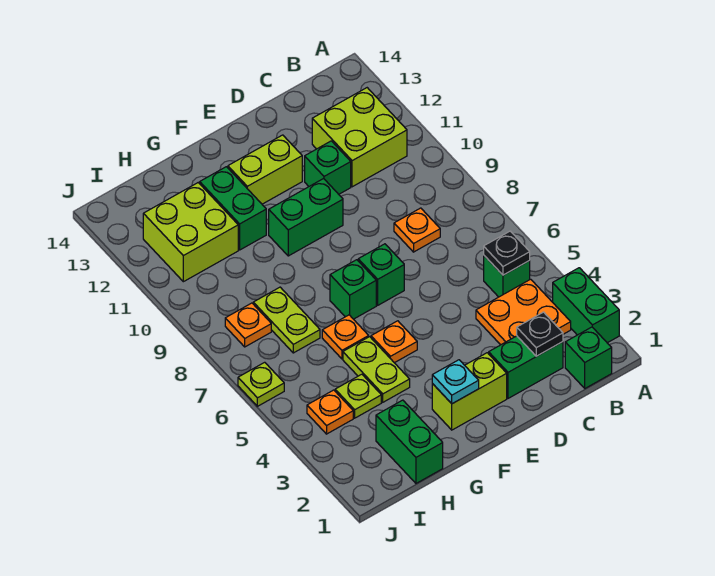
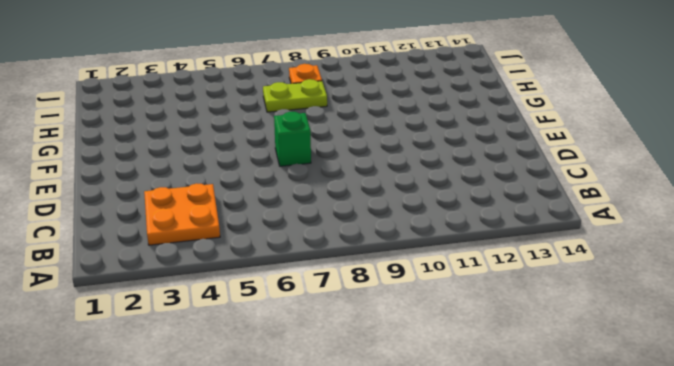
none -> green 1x2 brick [553,268,619,343]
none -> green 1x1 brick [565,327,612,388]
none -> green 1x1 brick [484,256,530,297]

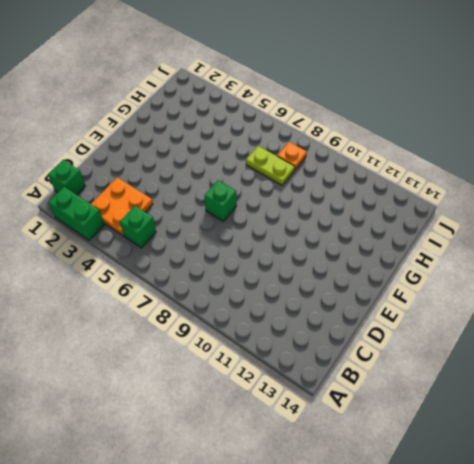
none -> lime 2x2 brick [312,88,407,187]
none -> green 1x2 brick [489,336,563,398]
none -> orange 1x1 plate [394,208,440,252]

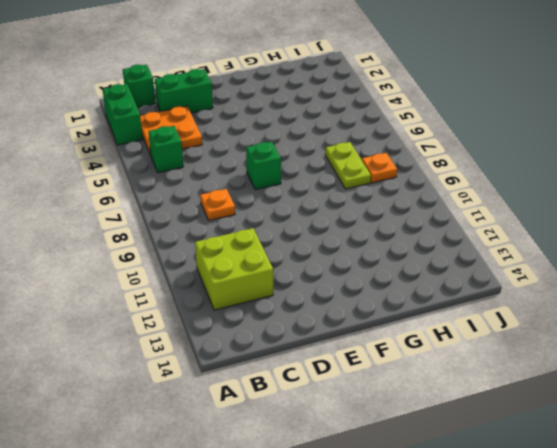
none -> green 1x1 brick [305,141,351,194]
none -> lime 1x2 brick [432,353,507,430]
none -> green 1x2 brick [269,179,343,256]

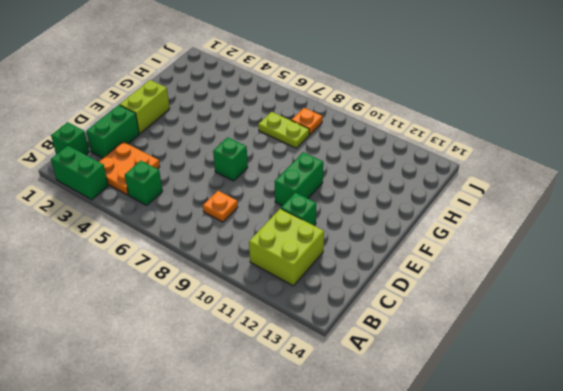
none -> lime 1x2 brick [228,135,302,204]
none -> orange 1x1 plate [371,321,417,363]
none -> green 1x1 brick [330,260,376,319]

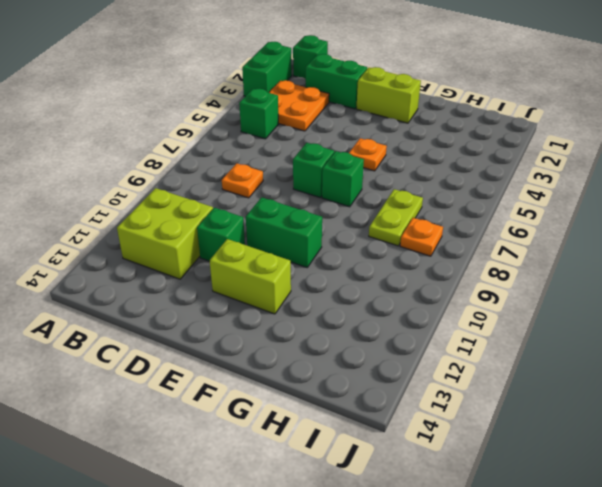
none -> lime 1x2 plate [343,337,410,402]
none -> orange 1x1 plate [322,315,369,359]
none -> green 1x2 brick [200,167,266,250]

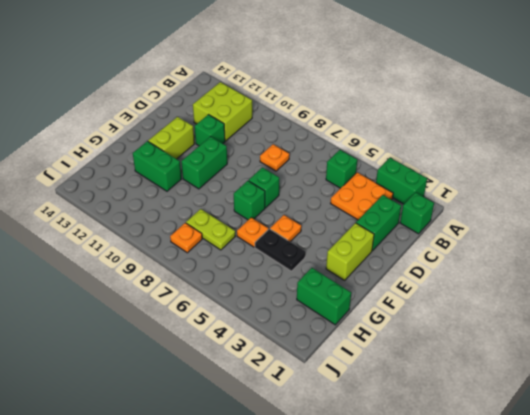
black 1x2 plate [255,229,306,271] -> lime 1x2 plate [343,337,410,402]
none -> lime 1x1 plate [335,374,381,418]
none -> lime 2x2 brick [143,183,238,282]
none -> orange 1x1 plate [307,390,353,434]

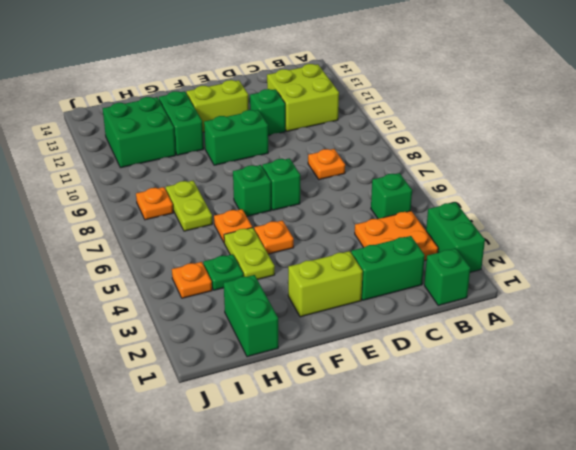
green 1x1 plate [203,254,243,290] -> lime 1x1 plate [335,374,381,418]
green 2x2 brick [103,97,176,168] -> lime 2x2 brick [143,183,238,282]
none -> lime 1x1 plate [238,362,284,406]
none -> black 1x1 plate [484,231,530,275]
none -> black 1x1 plate [517,312,563,356]

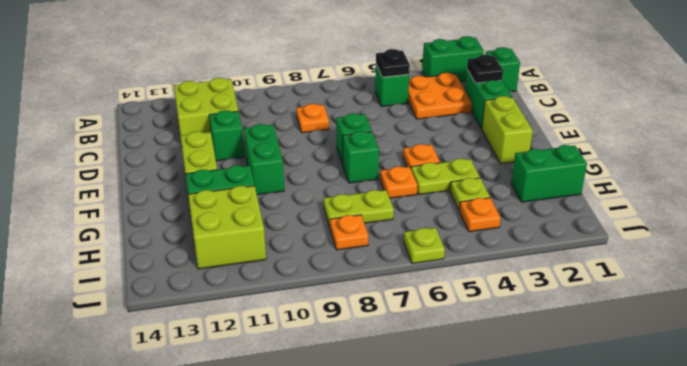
none -> cyan 1x1 plate [432,360,479,404]

